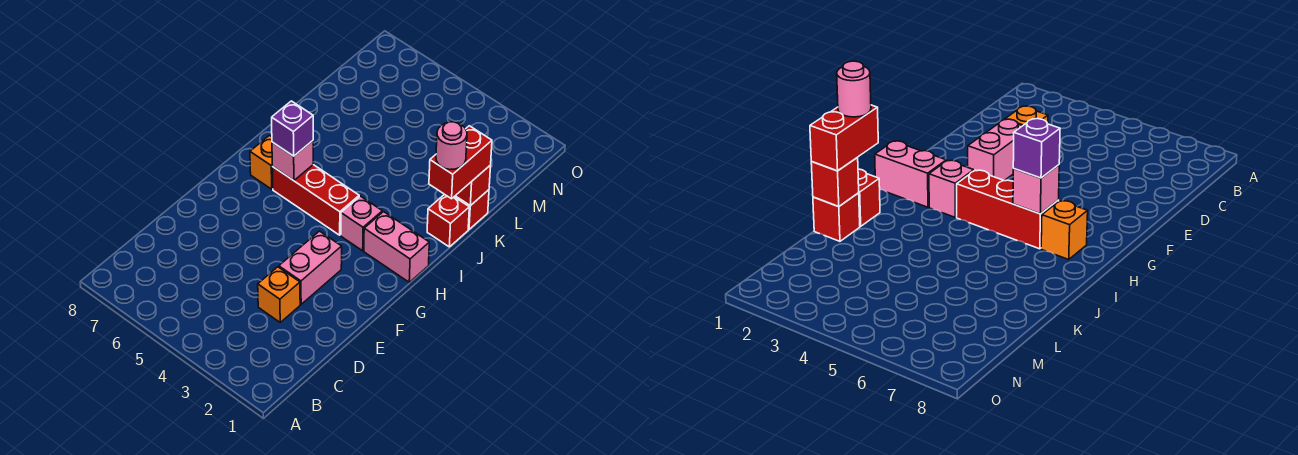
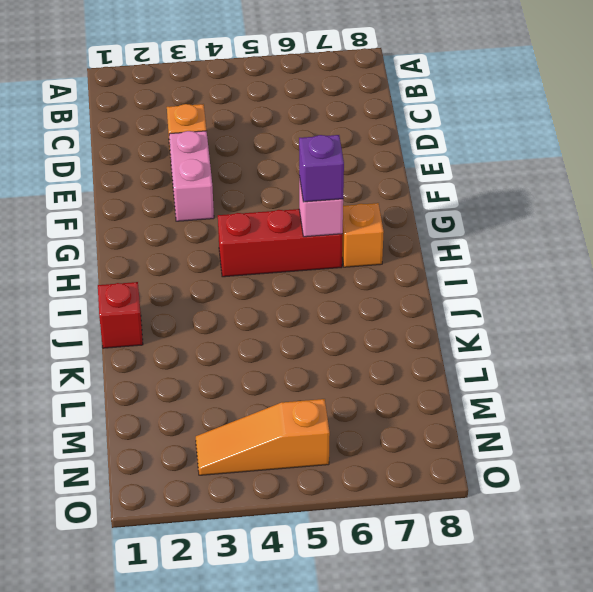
orange 1x3 slope [196,399,330,475] -> none
none -> pink 1x2 brick [364,212,429,282]
none -> pink 1x1 brick [341,196,382,251]
none -> red 1x1 brick [454,190,489,229]

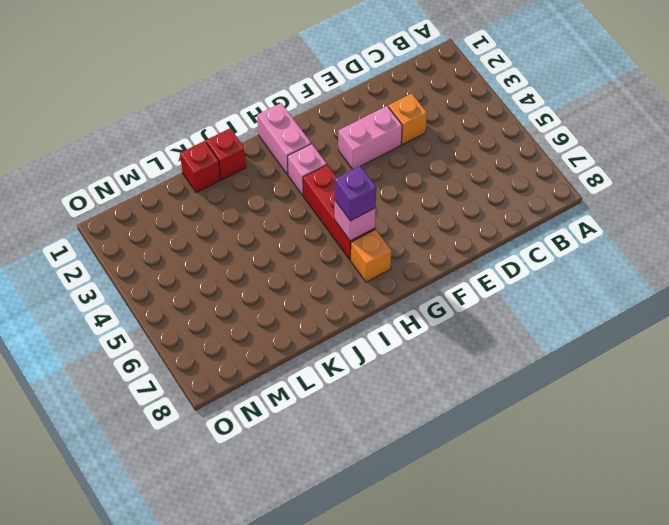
none -> red 1x1 brick [456,165,491,206]
none -> red 1x2 brick [429,126,492,199]
none -> pink 1x1 round brick [436,122,467,169]

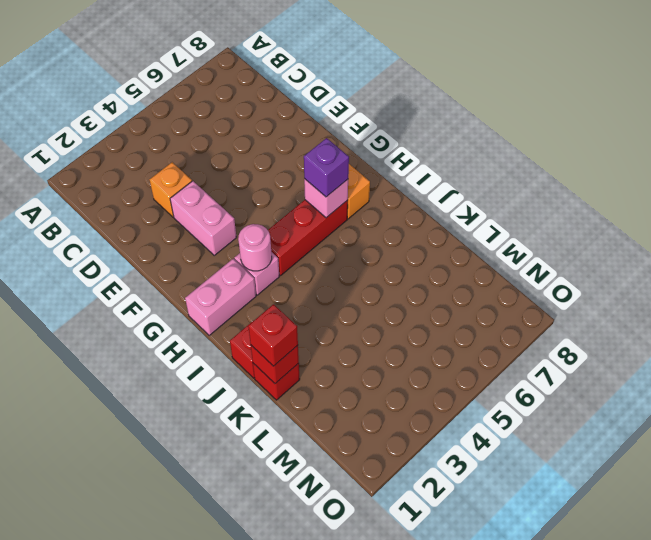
pink 1x1 round brick [238,224,272,271] -> pink 1x1 round brick moved to [436,122,467,169]
red 1x1 brick [248,304,298,366] -> red 1x2 brick [429,126,492,199]

